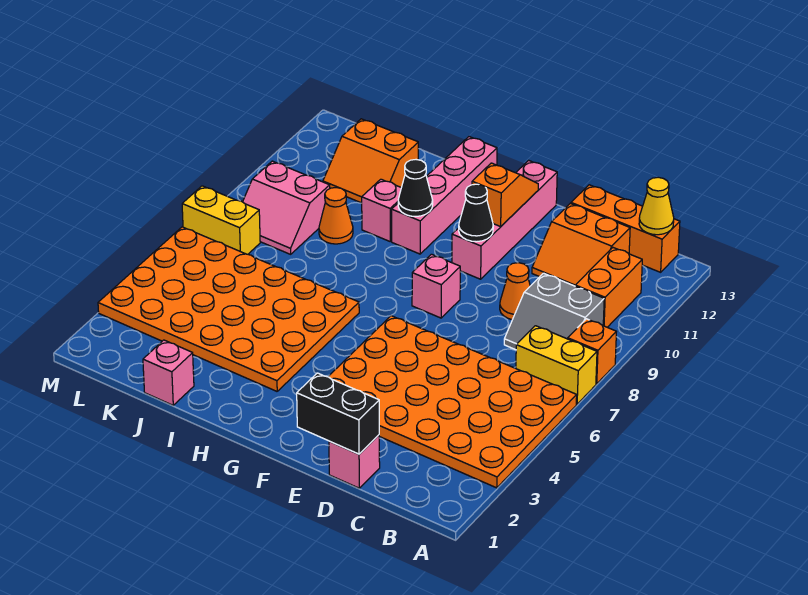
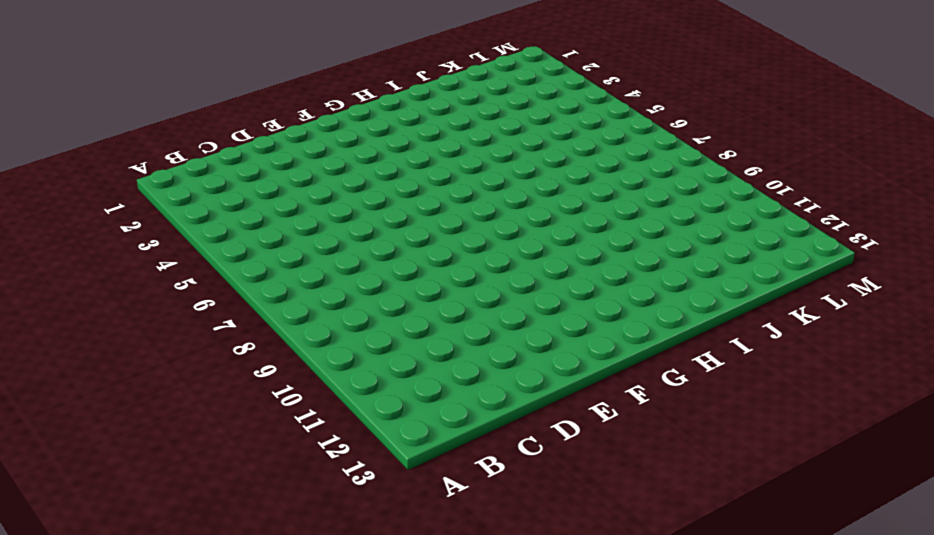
none -> orange 4x6 plate [328,316,577,488]
none -> yellow 1x2 brick [516,326,597,404]
none -> orange 1x1 brick [568,319,616,384]

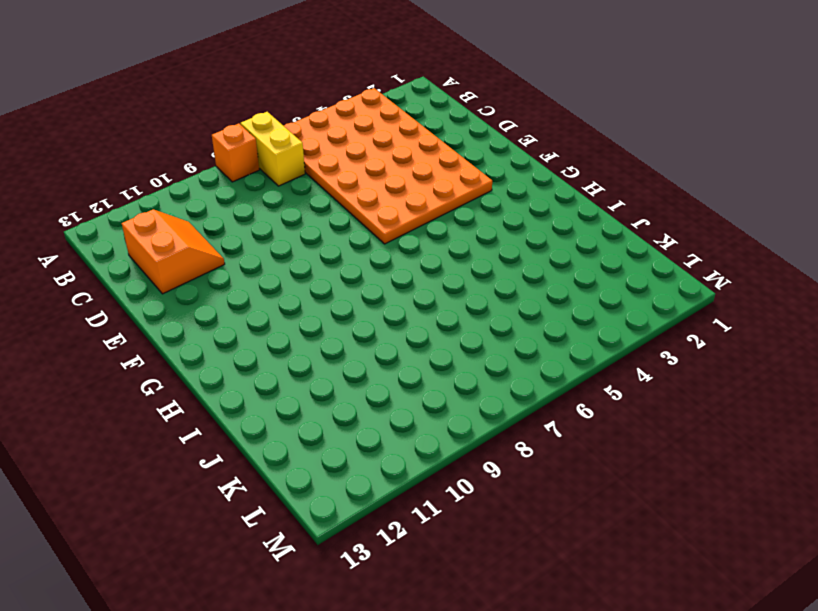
none -> grey 2x2 slope [504,273,604,350]
none -> orange 1x2 brick [575,248,642,327]
none -> orange 1x3 brick [571,185,680,272]

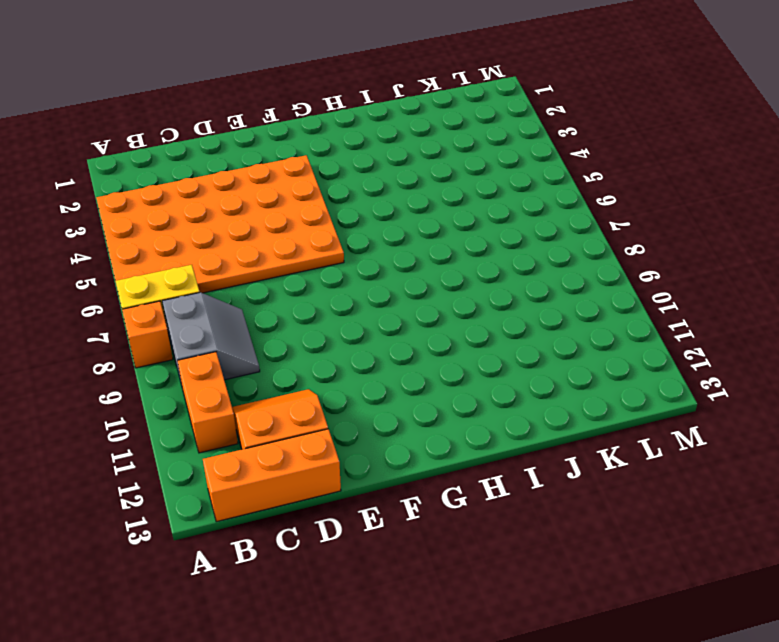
grey 2x2 slope [162,292,260,385] -> grey 2x2 slope turned to [504,273,604,350]
none -> pink 1x1 brick [329,435,380,488]
none -> orange 1x1 cone [500,263,530,320]
none -> pink 1x1 brick [412,254,460,318]

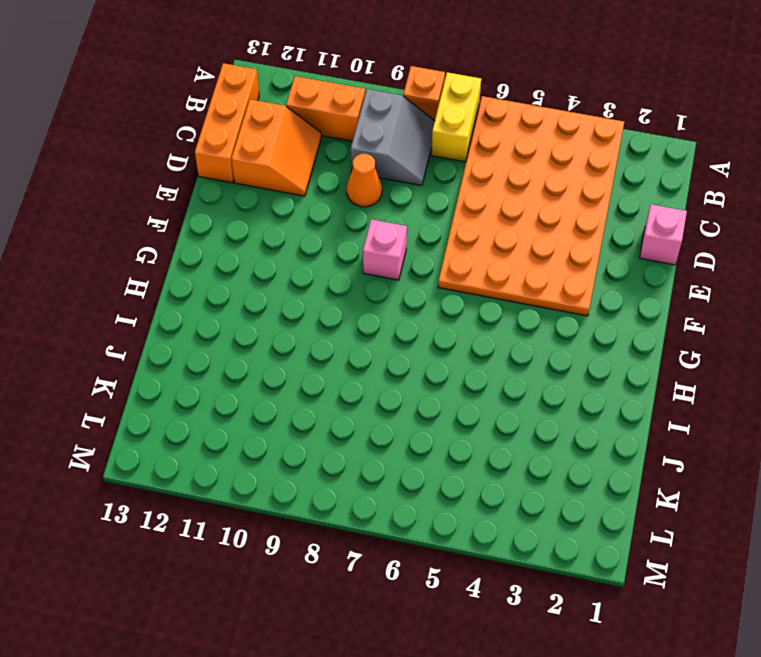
none -> pink 1x4 brick [452,160,557,279]
none -> orange 4x6 plate [98,227,359,391]
none -> pink 1x4 brick [392,137,497,254]

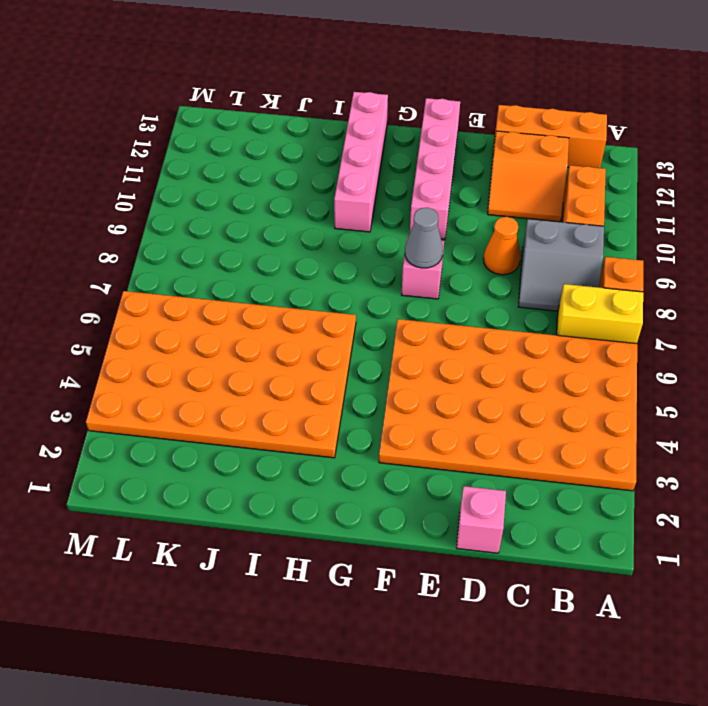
grey 1x1 cone [405,207,443,268] -> none
none -> pink 1x1 brick [362,179,401,241]
none -> pink 1x1 brick [143,340,194,405]
none -> orange 1x1 cone [319,188,353,244]

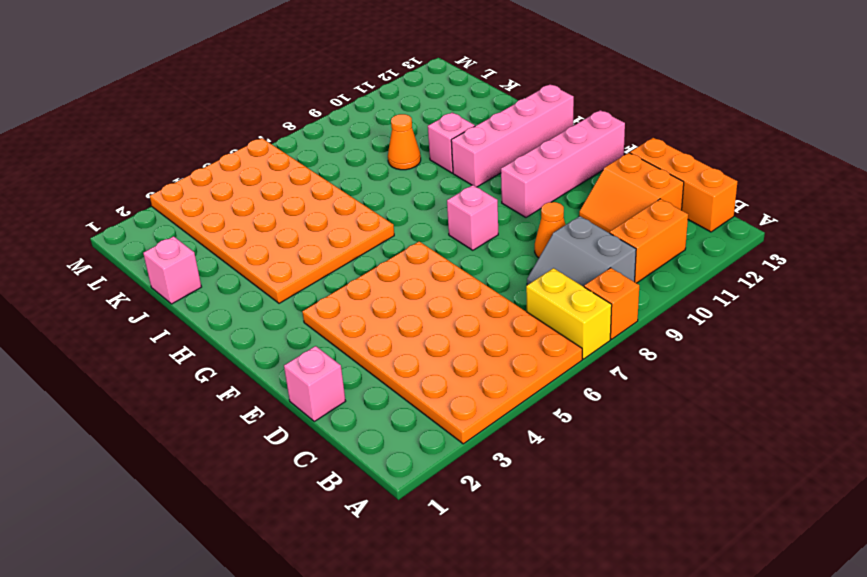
none -> orange 2x2 slope [323,119,418,203]
none -> pink 2x2 slope [243,161,330,254]
none -> yellow 1x2 brick [182,186,260,254]

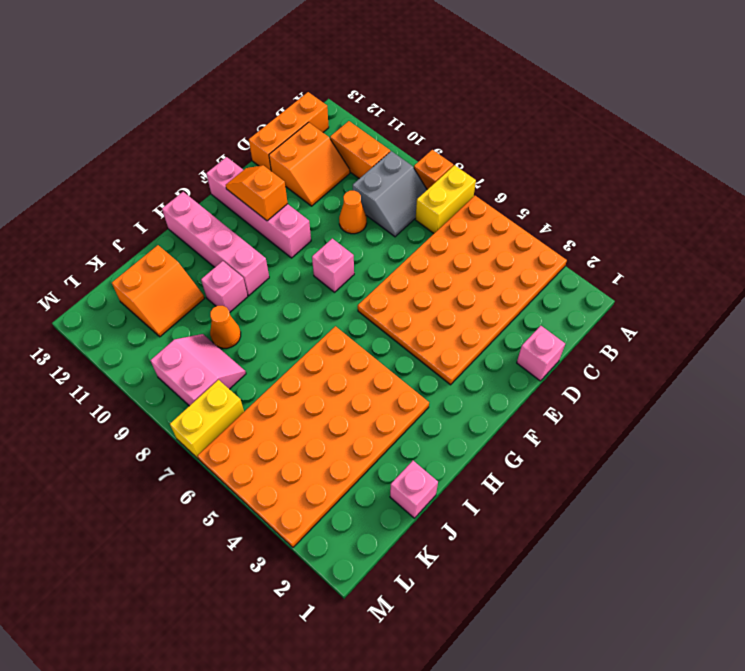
pink 2x2 slope [150,334,246,406] -> pink 2x2 slope turned to [243,161,330,254]
none -> yellow 1x1 cone [639,177,674,235]
none -> black 1x2 brick [297,373,379,454]
none -> black 1x1 cone [459,184,493,242]

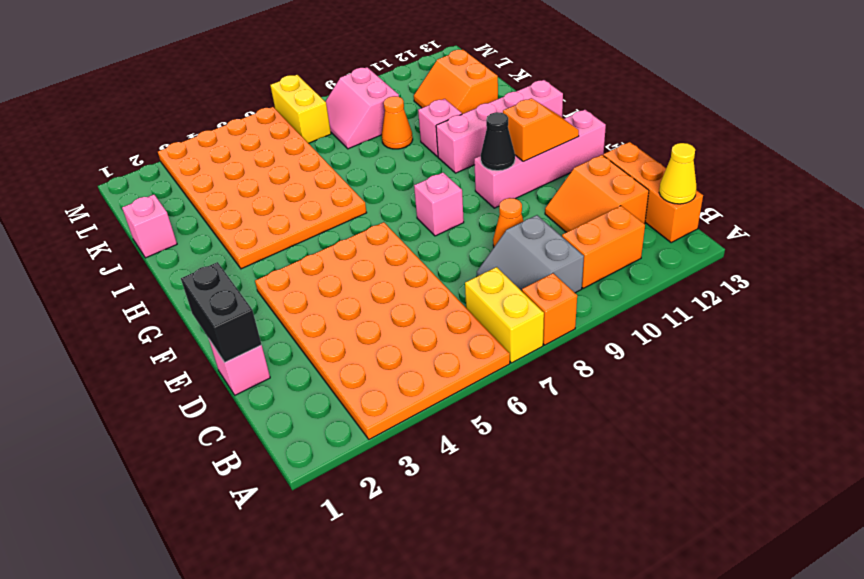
none -> black 1x1 cone [398,160,433,216]

